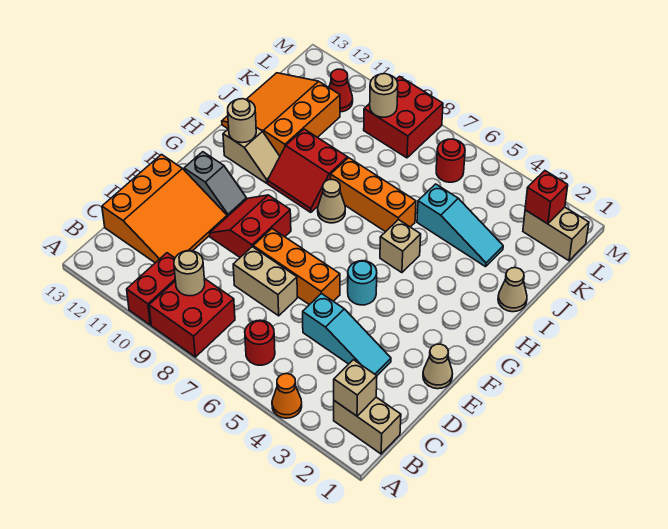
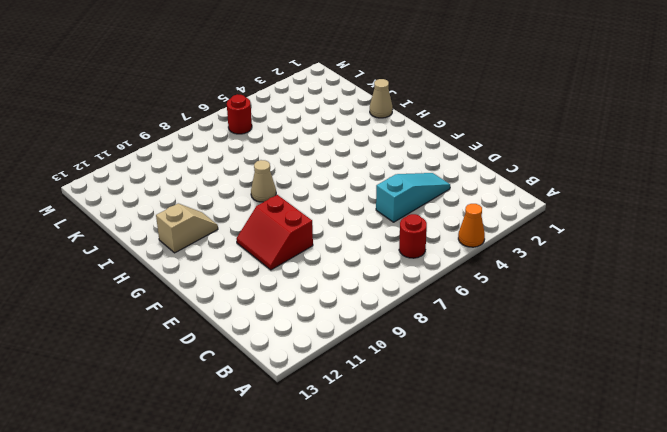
none -> red 2x2 brick [149,278,235,357]
none -> red 1x2 brick [127,253,176,325]
none -> tan 1x2 brick [334,397,401,454]
none -> orange 3x3 slope [102,155,227,263]

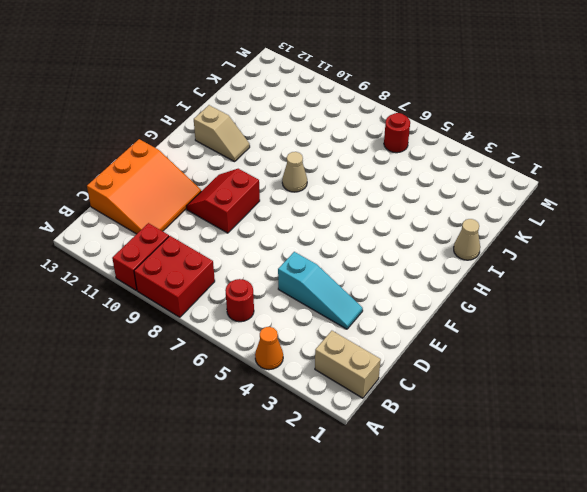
none -> tan 1x2 brick [233,247,297,316]
none -> tan 1x1 cone [423,344,453,389]
none -> orange 1x3 brick [253,229,340,305]
none -> cyan 1x1 round brick [348,261,377,305]

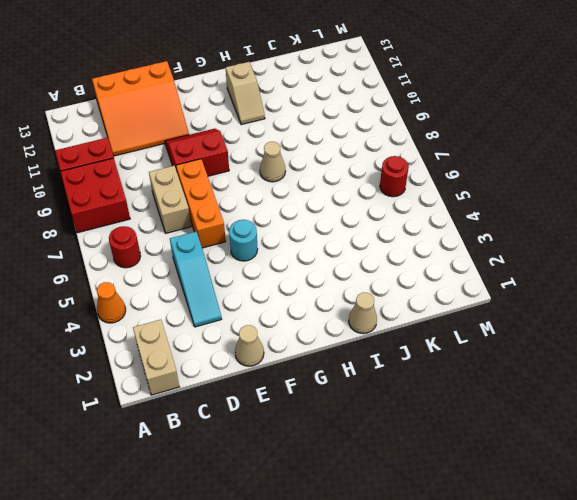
none -> grey 1x2 slope [184,152,247,217]
none -> tan 1x1 brick [380,219,421,273]
none -> red 2x2 slope [268,129,348,213]
none -> orange 1x3 brick [331,158,416,232]

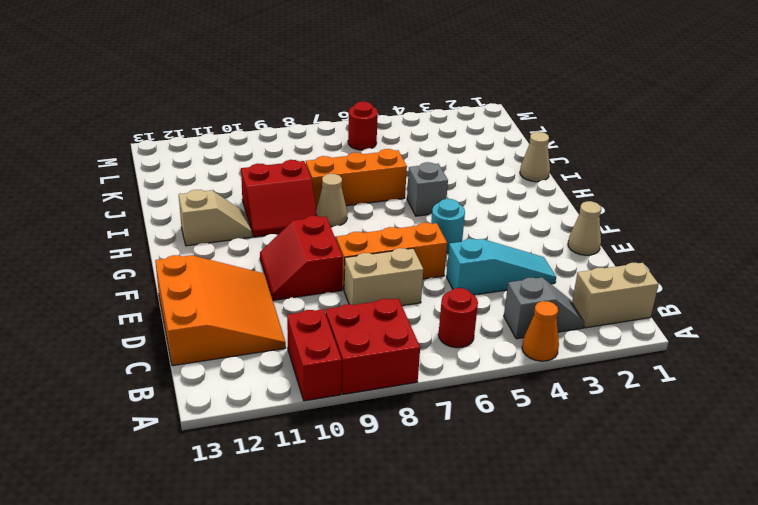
grey 1x2 slope [504,277,585,339] -> grey 1x2 slope moved to [184,152,247,217]
grey 1x1 brick [407,162,448,216] -> tan 1x1 brick [380,219,421,273]
none -> orange 3x3 slope [222,73,340,156]
none -> cyan 1x3 slope [417,184,503,267]
none -> tan 1x2 brick [523,207,589,261]
none -> red 2x2 brick [364,77,443,158]

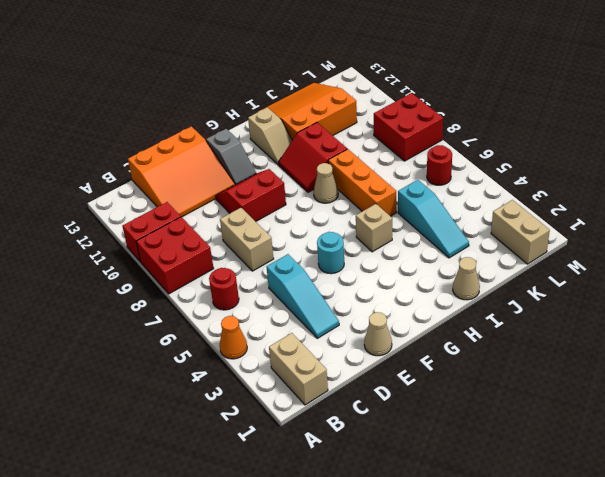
none -> orange 1x3 brick [253,229,340,305]
none -> red 1x1 cone [329,69,353,112]
none -> tan 1x1 brick [334,360,377,416]
none -> tan 1x1 round brick [174,251,205,296]

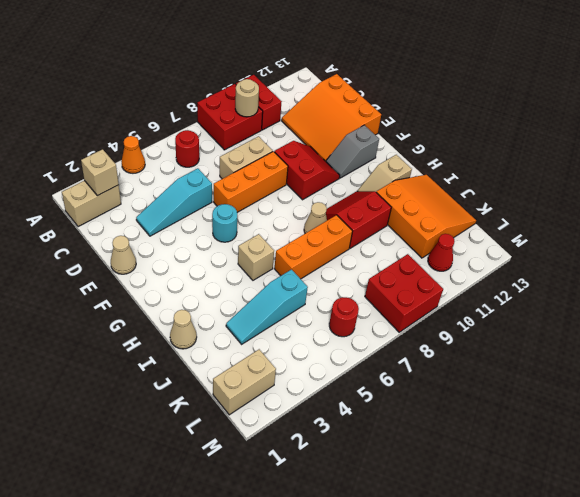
none -> tan 1x1 round brick [228,99,256,143]
none -> red 1x1 brick [525,171,568,224]
none -> tan 1x1 round brick [370,74,398,117]

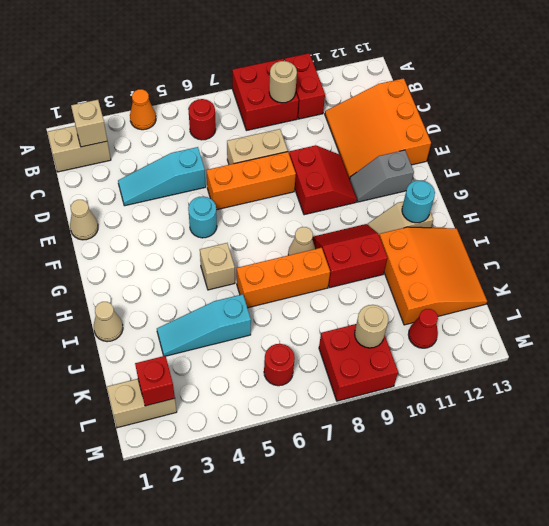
cyan 1x1 round brick [402,180,435,223] -> tan 1x1 round brick [228,99,256,143]

